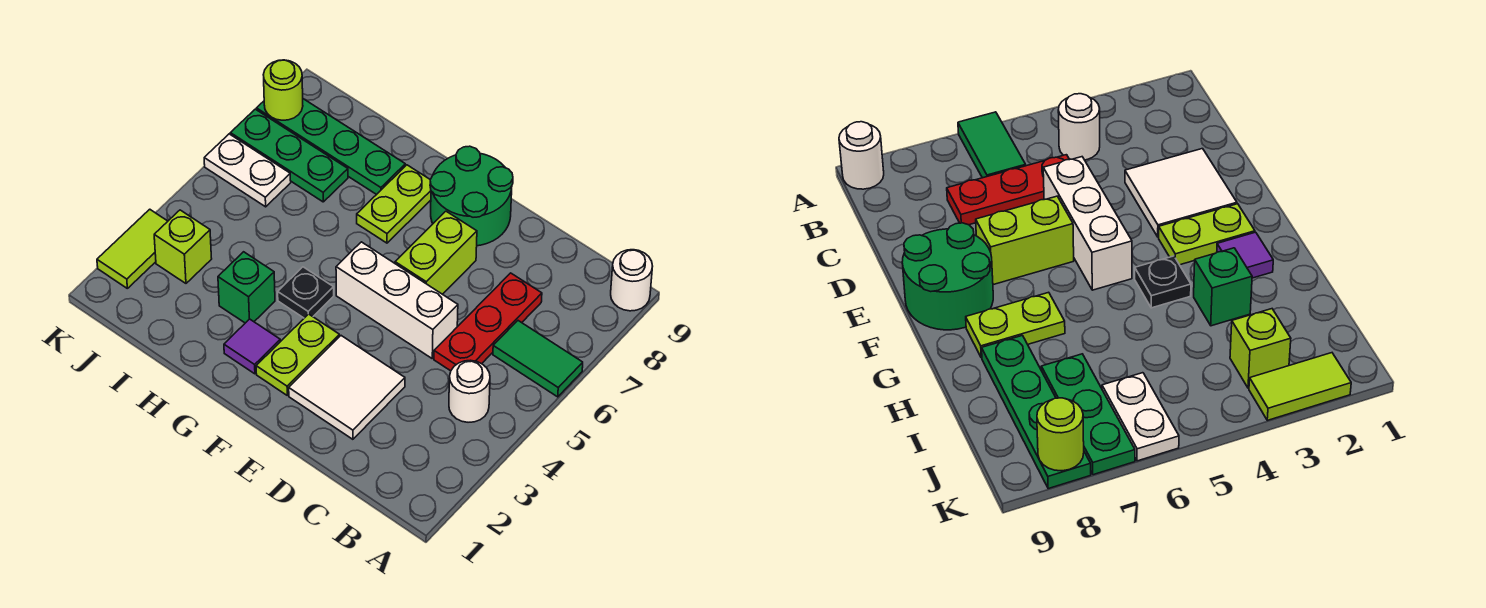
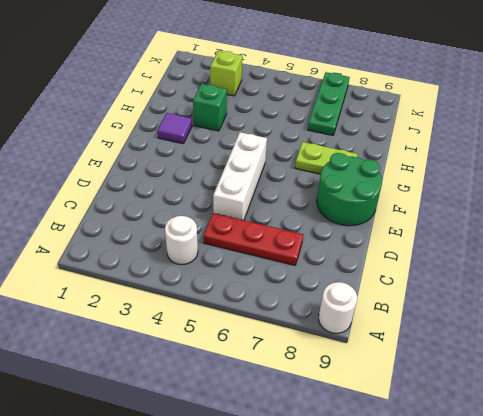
none -> green 1x2 tile [493,321,583,397]
none -> white 2x2 tile [289,336,405,439]
none -> lime 1x2 brick [395,211,477,294]

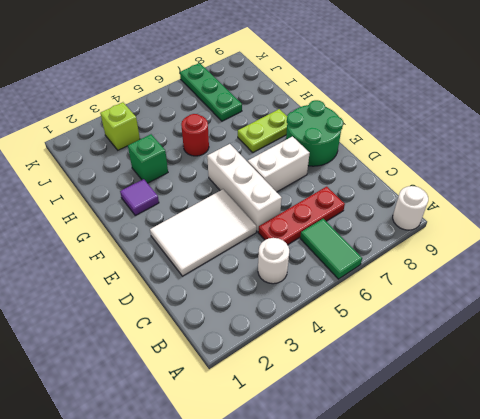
white 2x3 tile [150,189,257,276] -> white 2x2 tile [289,336,405,439]
white 1x2 brick [248,137,310,192] -> lime 1x2 brick [395,211,477,294]
red 1x1 round brick [181,114,209,156] -> none
none -> lime 1x2 plate [256,314,339,395]
none -> black 1x1 plate [278,267,334,318]
none -> green 1x4 plate [257,99,405,195]

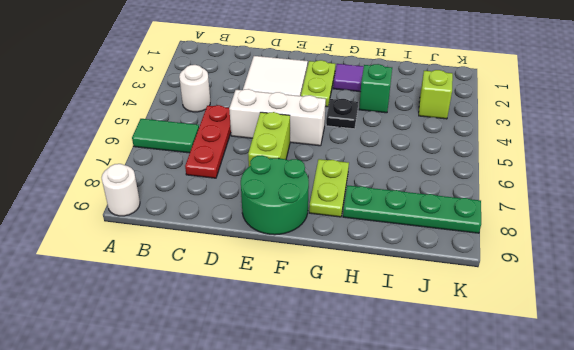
none -> green 1x3 plate [230,109,348,202]
none -> white 1x2 plate [204,134,291,207]
none -> lime 1x2 tile [97,209,168,288]

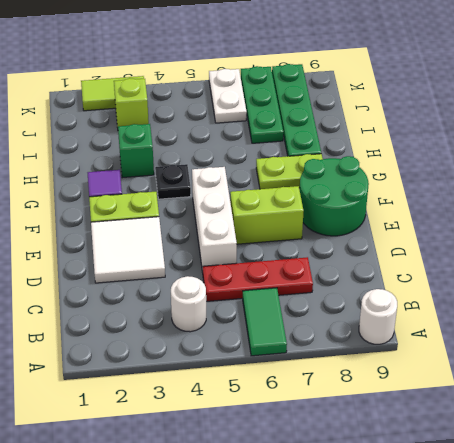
none -> lime 1x1 round brick [263,60,303,120]

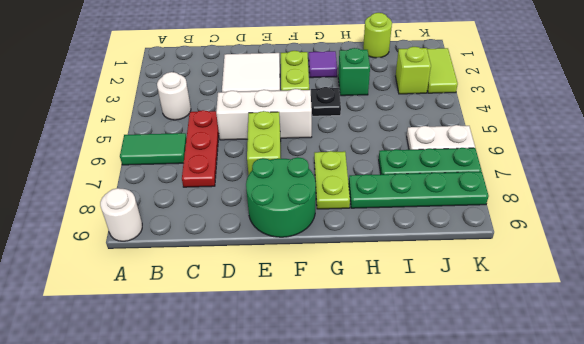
lime 1x1 round brick [363,13,392,58] -> lime 1x1 round brick moved to [263,60,303,120]

